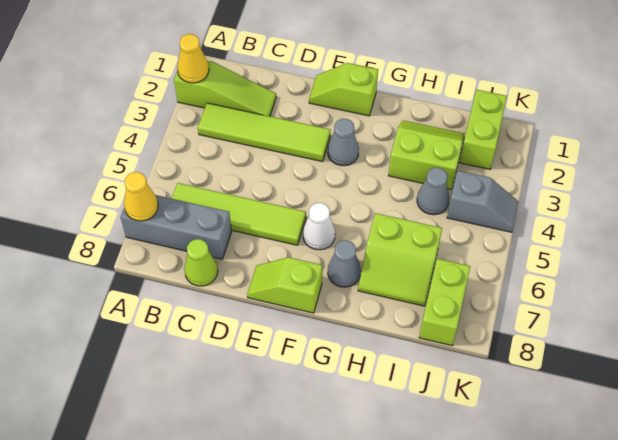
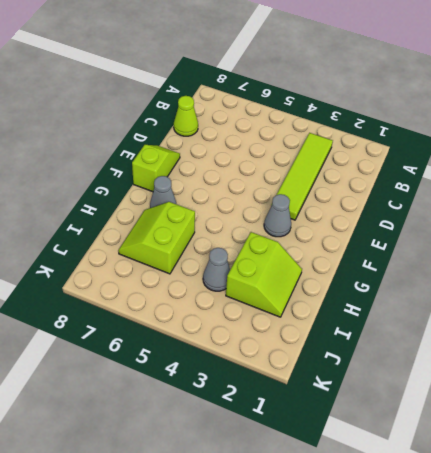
none -> lime 1x3 slope [174,61,276,116]
none -> grey 1x3 brick [121,195,232,259]
none -> lime 1x4 tile [172,183,306,245]

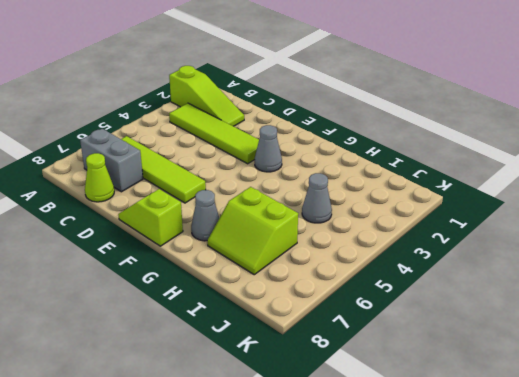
grey 1x2 brick [80,129,143,192] -> grey 1x3 brick [121,195,232,259]
none -> lime 1x2 slope [309,63,378,116]
none -> white 1x1 cone [303,203,335,250]
none -> lime 2x2 slope [388,120,465,190]

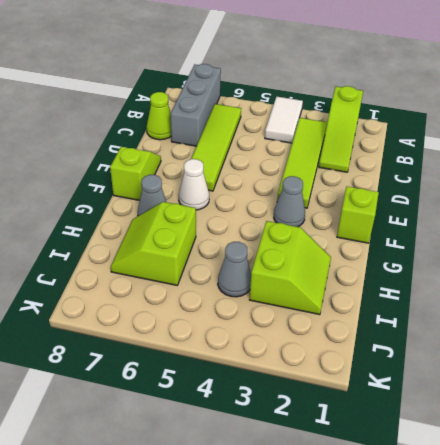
white 1x2 tile [265,97,303,143] -> none
none -> lime 1x2 brick [460,89,507,169]
none -> grey 1x2 slope [447,171,518,232]
none -> lime 1x2 brick [419,259,470,346]

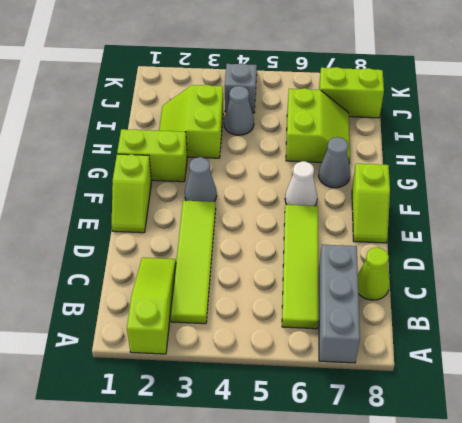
lime 1x2 brick [117,129,187,182] -> lime 1x2 brick moved to [460,89,507,169]
none -> yellow 1x1 cone [177,34,209,83]
none -> yellow 1x1 cone [124,172,158,221]

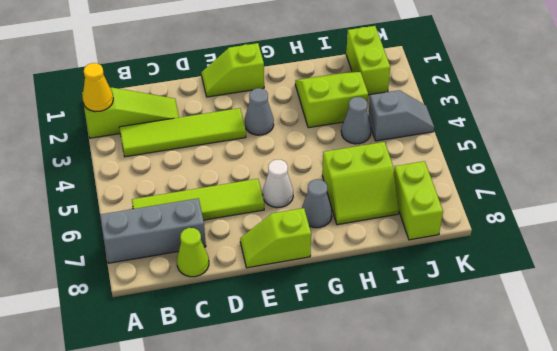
none -> yellow 1x1 cone [124,172,158,221]

